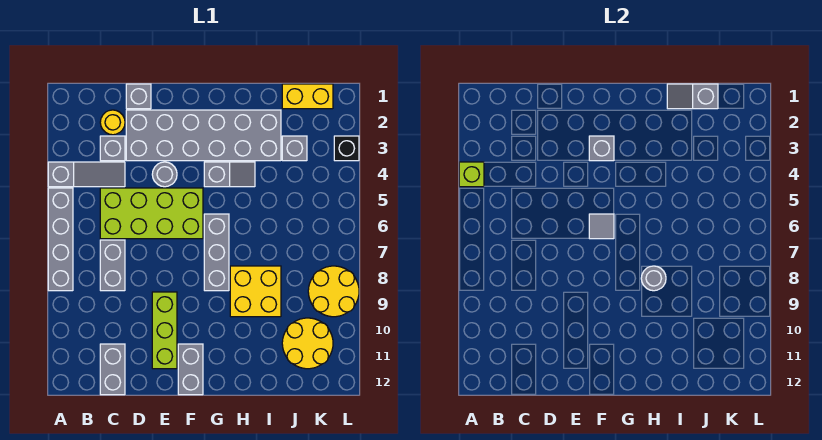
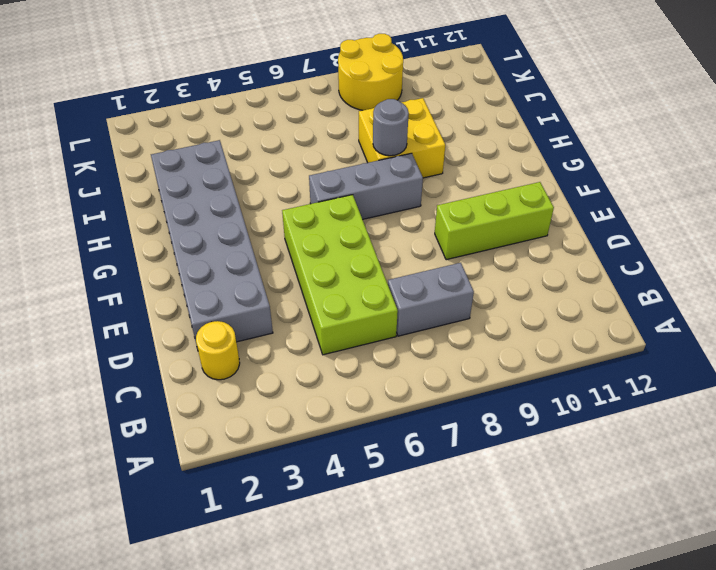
none -> grey 1x3 slope [48,162,125,187]
none -> grey 1x4 brick [48,188,73,291]
none -> grey 1x1 brick [100,136,125,161]

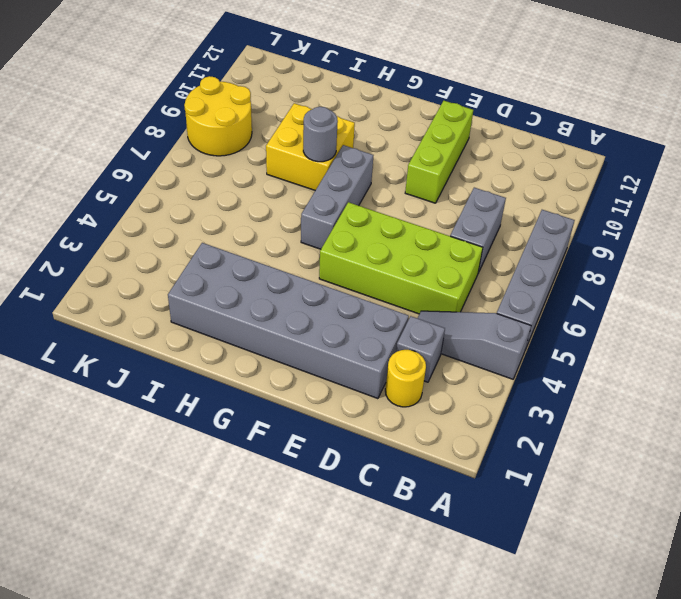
none -> grey 1x2 brick [100,344,125,395]
none -> grey 1x1 brick [126,84,151,109]
none -> grey 1x1 round brick [152,162,177,187]

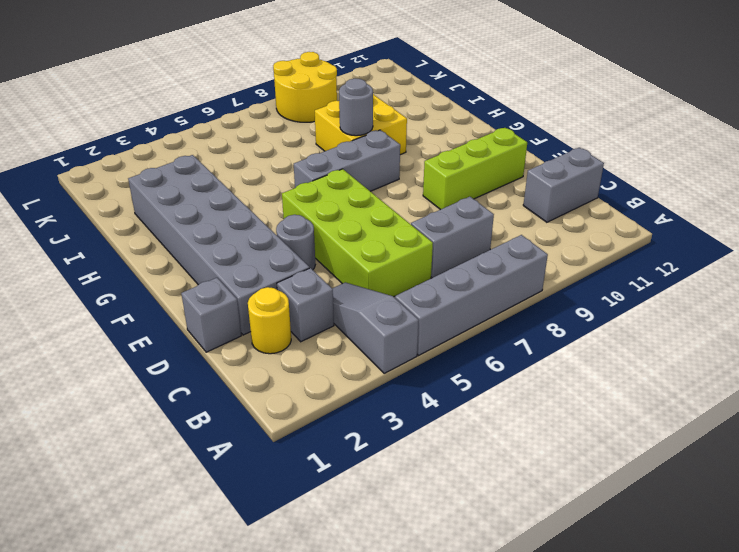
none -> grey 1x2 brick [178,344,203,395]
none -> grey 1x2 slope [204,162,255,187]
none -> yellow 1x2 brick [282,84,333,109]

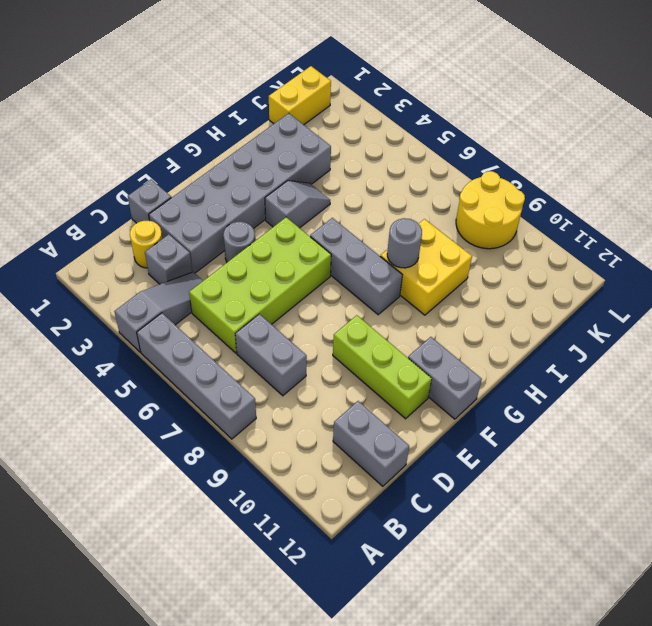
none -> grey 1x1 brick [282,136,307,161]
none -> yellow 2x2 round brick [282,318,333,369]
none -> black 1x1 brick [334,136,359,161]

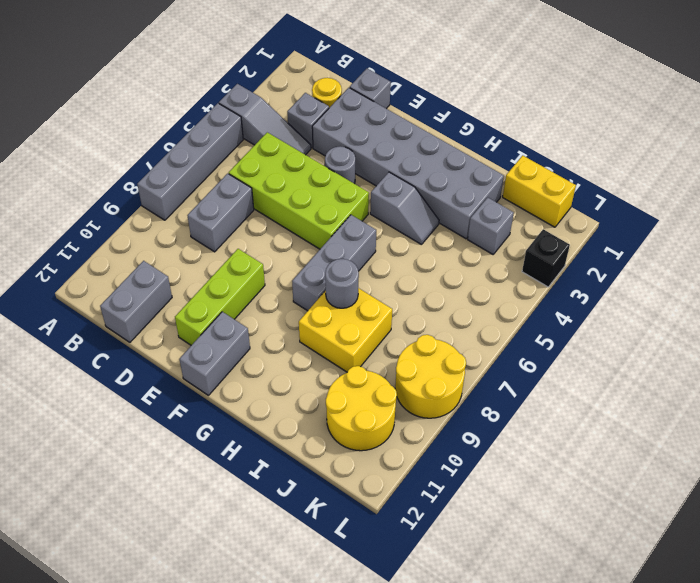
none -> lime 1x1 brick [459,162,484,187]
none -> grey 1x1 brick [589,136,614,161]
none -> grey 1x1 tile [589,214,614,239]

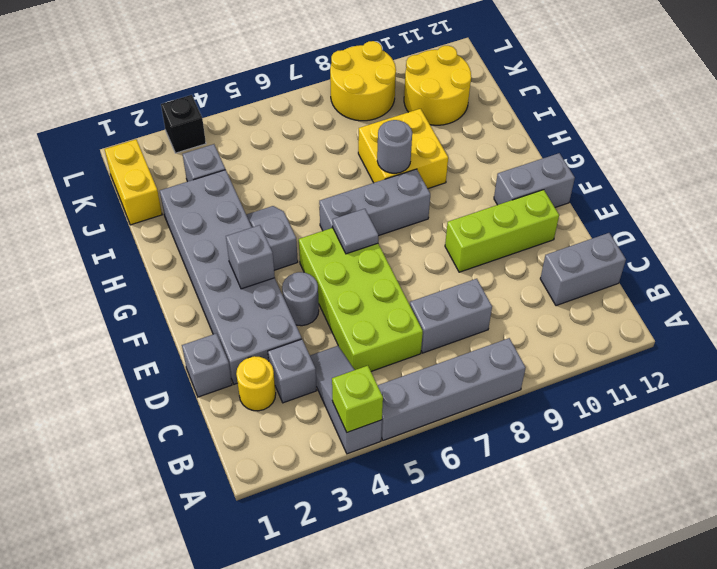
none -> grey 1x2 slope [667,84,718,109]

